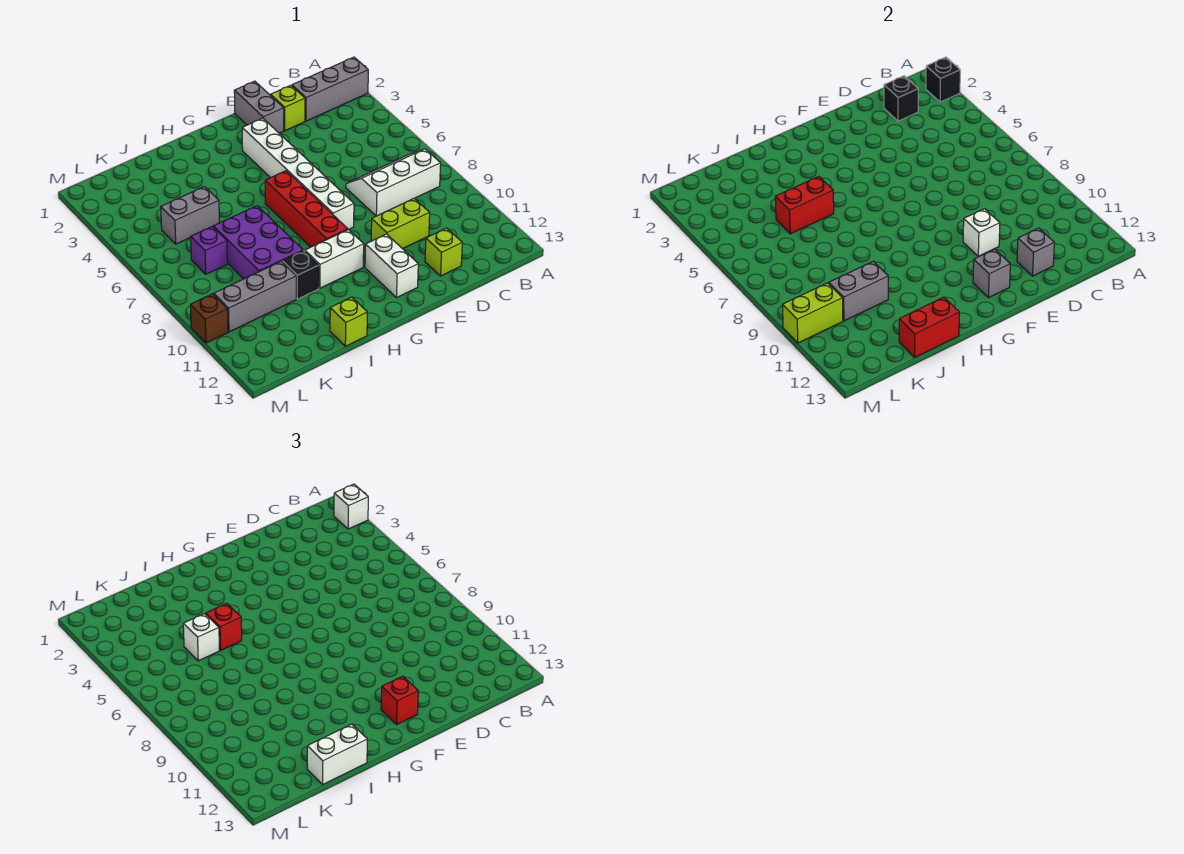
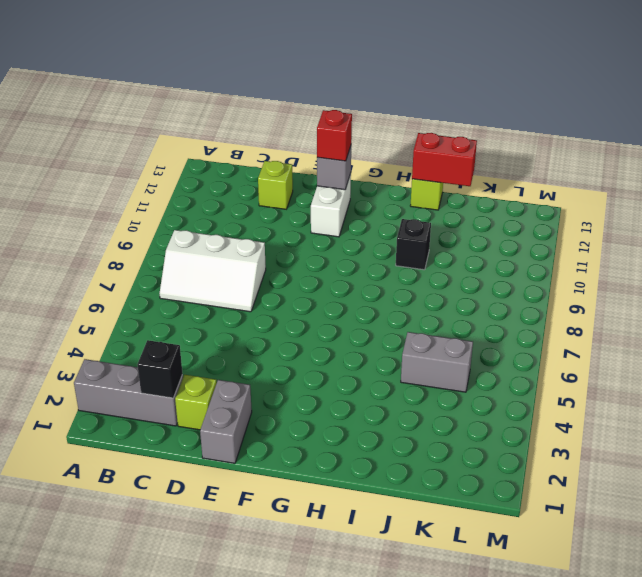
none -> lime 1x2 brick [371,198,430,249]
none -> white 1x6 brick [242,118,354,229]
none -> red 1x4 brick [265,171,348,247]
none -> white 1x2 brick [305,229,364,288]

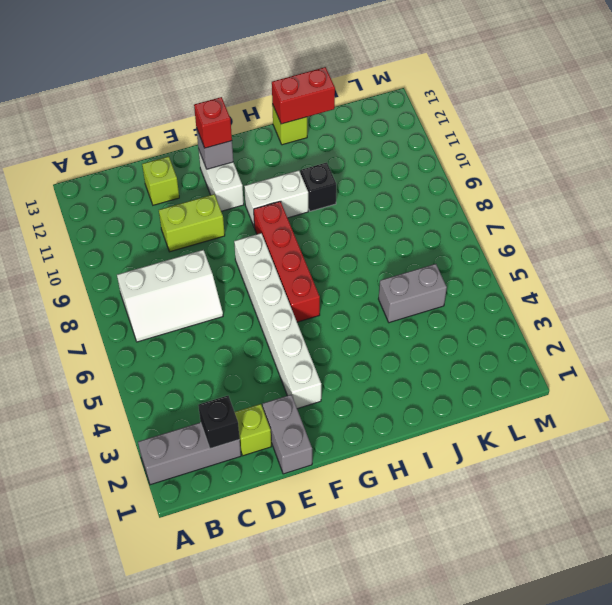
none -> purple 2x3 brick [213,206,303,279]
none -> grey 1x3 brick [214,261,296,332]
none -> purple 1x1 brick [191,227,227,274]
none -> brown 1x1 brick [190,294,228,343]

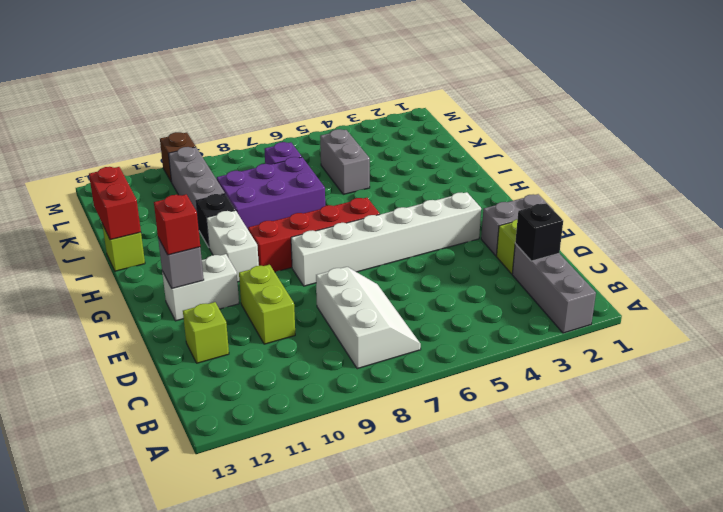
none -> black 1x1 brick [926,57,960,102]
none -> grey 1x1 brick [1017,228,1054,276]
none -> white 1x1 brick [963,209,1000,256]
none -> red 1x2 brick [775,176,834,234]

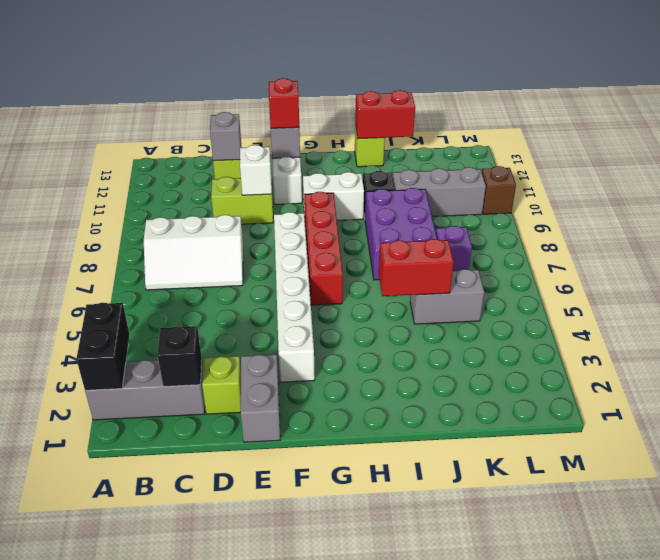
black 1x2 brick [76,303,129,390] -> black 1x1 brick [926,57,960,102]
none -> grey 1x2 brick [829,261,888,321]
none -> lime 1x2 brick [782,283,843,343]
none -> white 1x1 brick [334,484,368,529]
none -> red 1x1 brick [206,603,242,650]

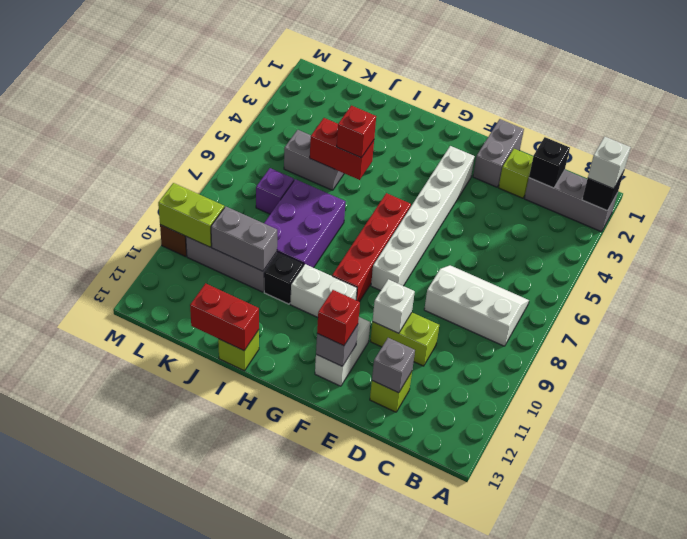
none -> white 1x2 brick [307,724,367,784]
none -> white 1x1 brick [183,614,219,661]

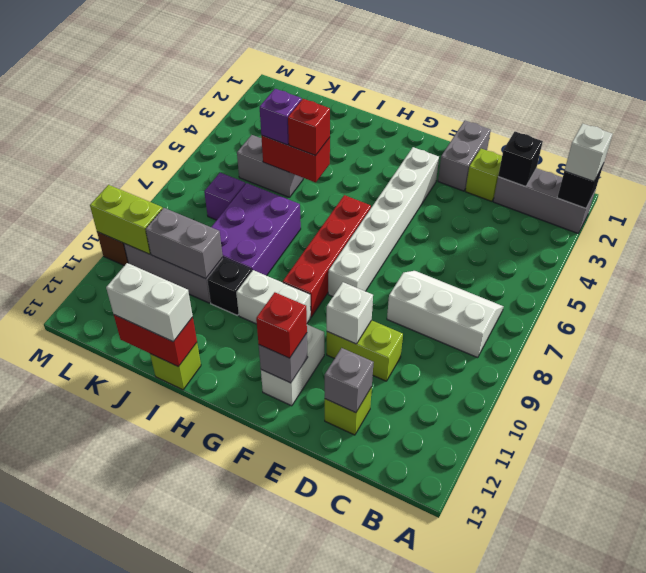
purple 1x1 brick [260,89,302,145] -> white 1x1 brick [183,614,219,661]

